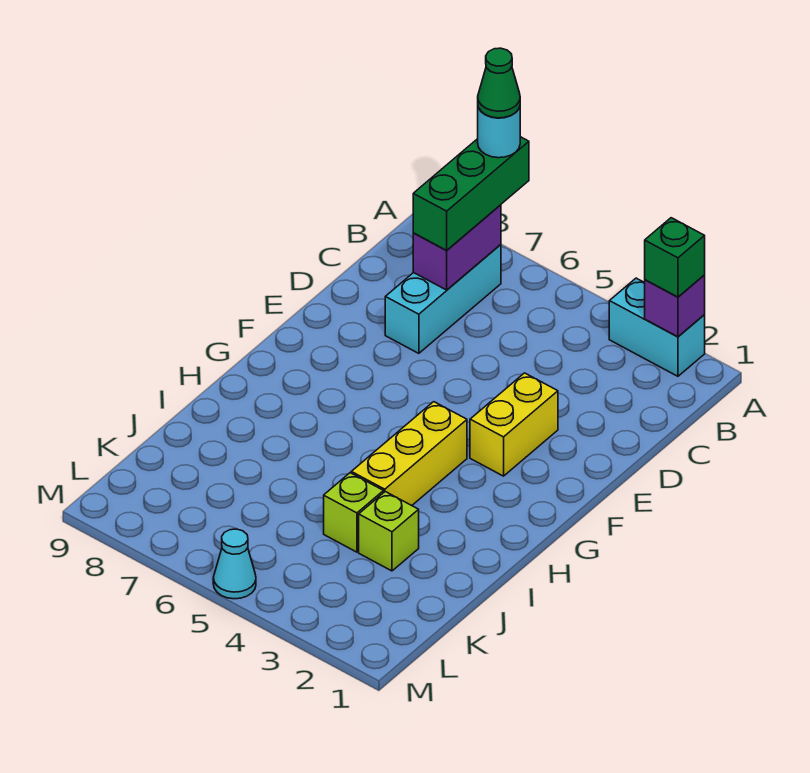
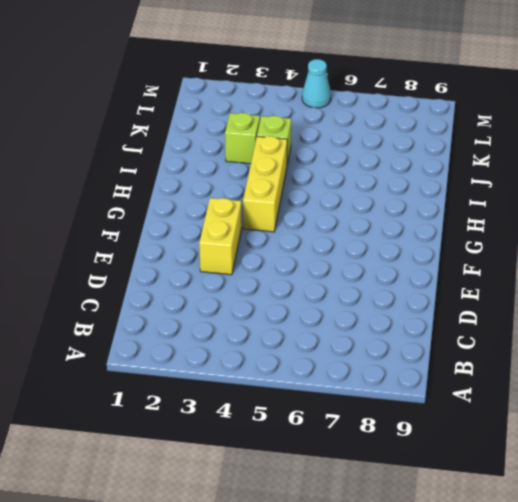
none -> cyan 1x2 brick [609,278,705,376]
none -> cyan 1x3 brick [385,245,501,353]
none -> purple 1x1 brick [645,275,705,337]

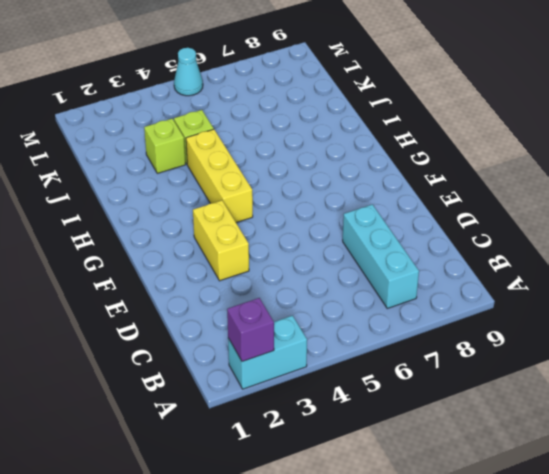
none -> purple 1x2 brick [413,205,501,290]
none -> green 1x1 brick [645,218,705,297]
none -> green 1x3 brick [413,137,529,250]

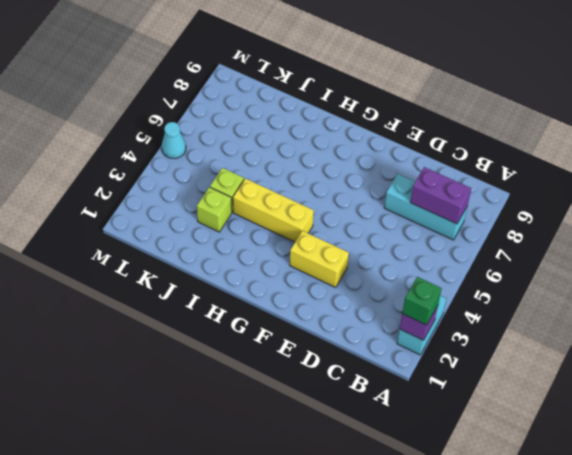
none -> green 1x3 brick [413,137,529,250]
none -> cyan 1x1 round brick [478,107,520,158]
none -> green 1x1 cone [478,48,520,118]

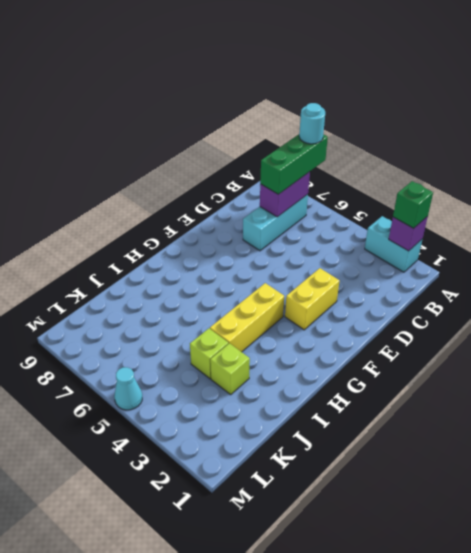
none -> green 1x1 cone [478,48,520,118]

